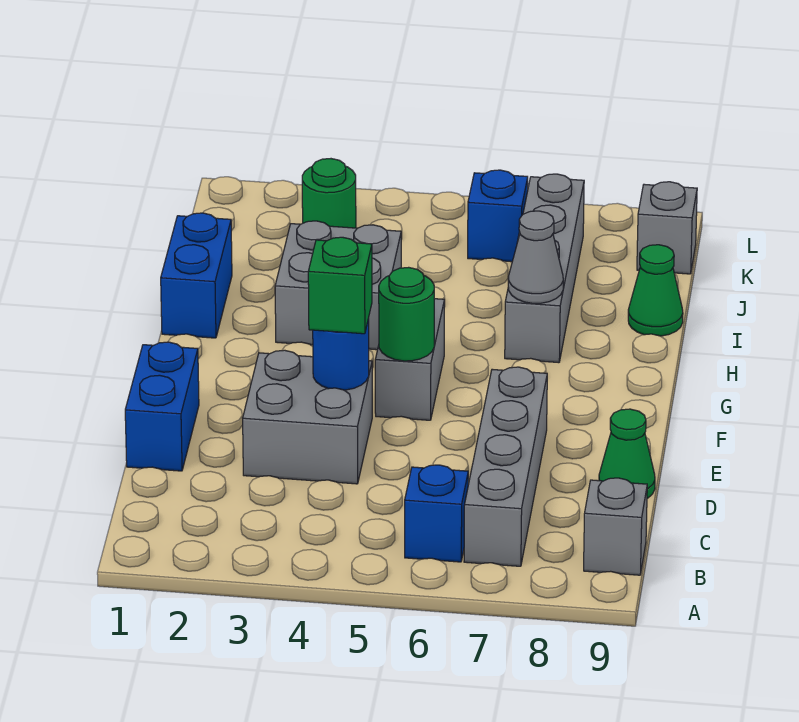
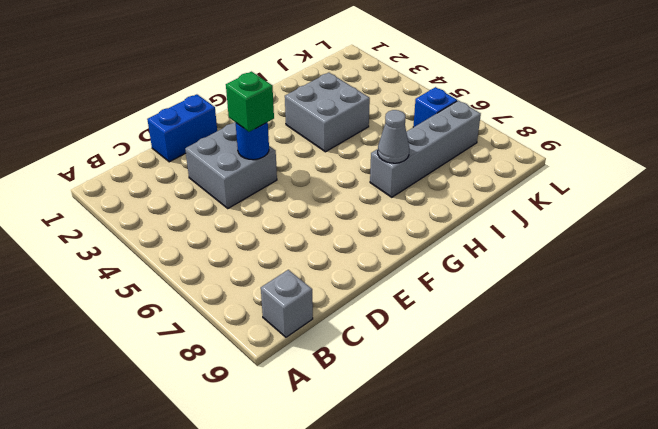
none -> blue 1x1 brick [405,465,468,562]
none -> grey 1x4 brick [464,367,547,566]
none -> green 1x1 cone [599,409,655,498]

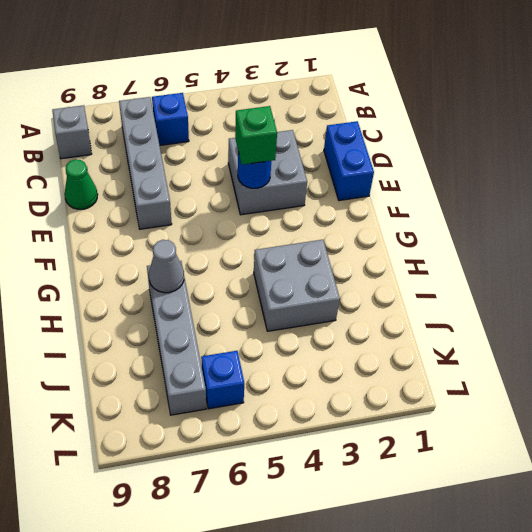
none -> grey 1x2 brick [375,299,445,420]
none -> blue 1x2 brick [161,213,232,338]
none -> green 1x1 cone [628,245,683,336]

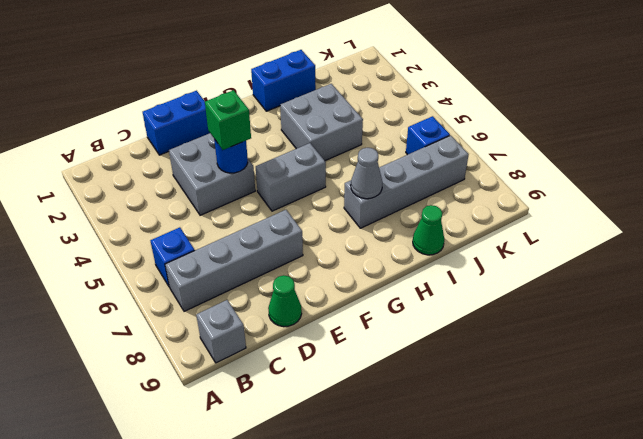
none -> green 1x1 round brick [302,159,356,228]
none -> grey 1x1 brick [637,182,697,274]
none -> green 1x1 round brick [379,267,434,361]

